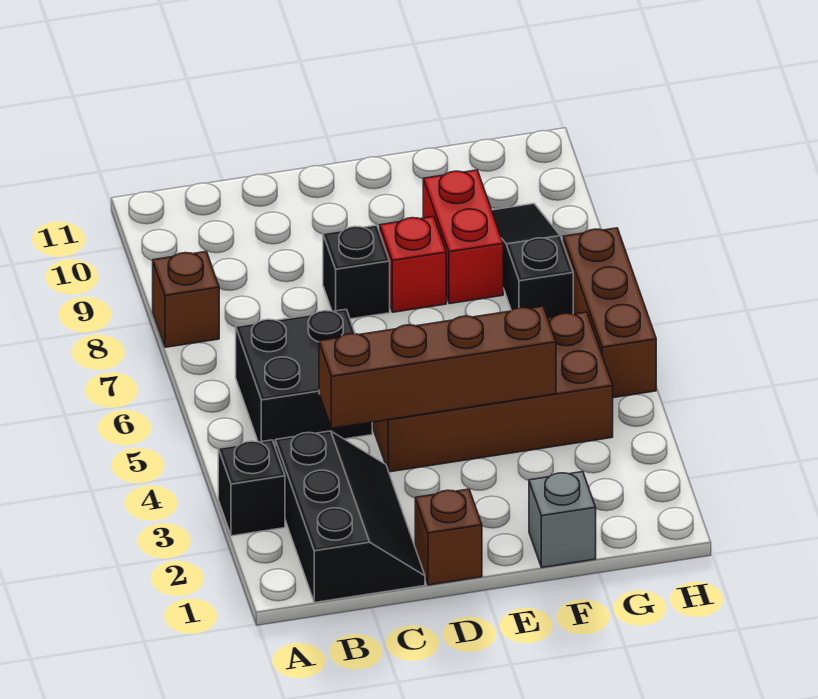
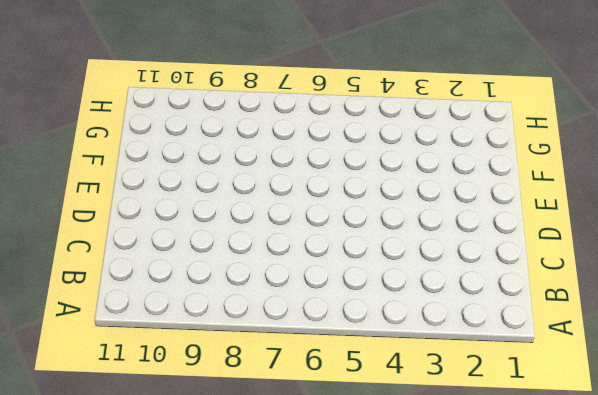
none -> black 1x1 brick [218,440,285,536]
none -> brown 1x1 brick [153,252,219,347]
none -> black 2x3 slope [275,431,425,603]

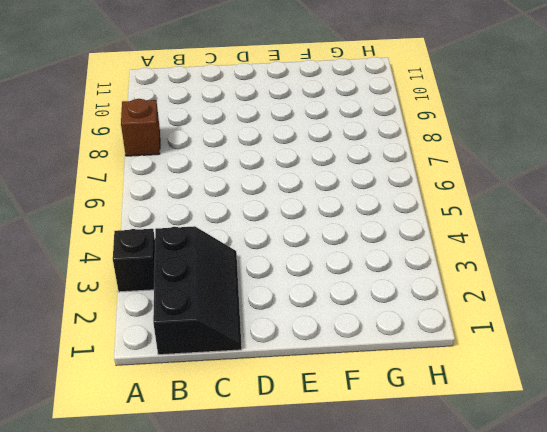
none -> black 2x2 brick [236,310,372,445]
none -> brown 1x1 brick [415,489,482,585]
none -> brown 2x4 brick [372,312,613,472]

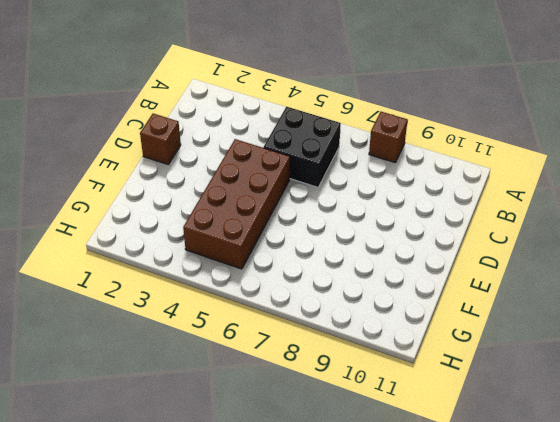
none -> black 1x1 brick [218,440,285,536]
none -> black 2x3 slope [275,431,425,603]
none -> black 1x1 brick [323,225,390,319]

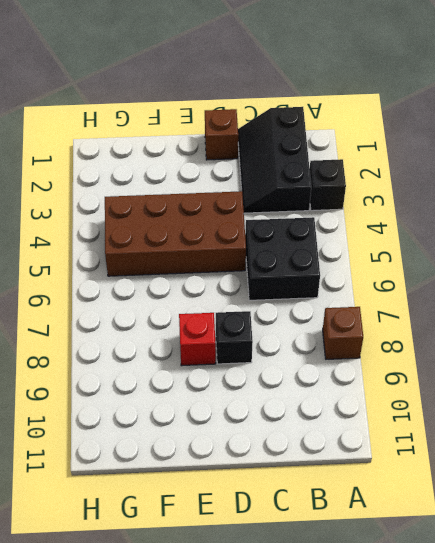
none -> grey 1x1 brick [529,472,596,567]
none -> red 1x2 brick [423,170,503,304]
none -> black 1x3 slope [492,204,573,318]

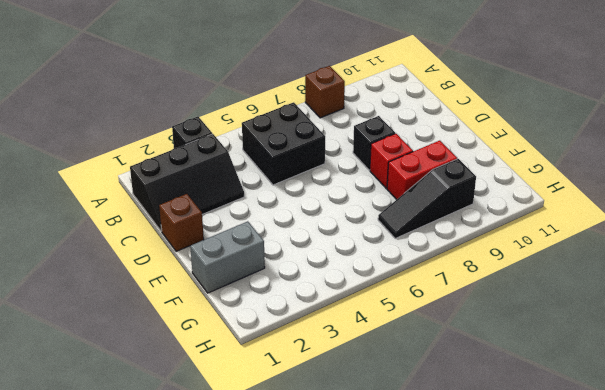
grey 1x2 brick [190,221,265,293] -> grey 1x1 brick [529,472,596,567]
black 1x3 slope [378,159,476,239] -> black 1x3 slope turned to [492,204,573,318]
none -> brown 2x4 brick [372,312,613,472]
none -> brown 1x3 brick [563,228,656,398]
none -> brown 1x4 brick [319,306,556,428]

